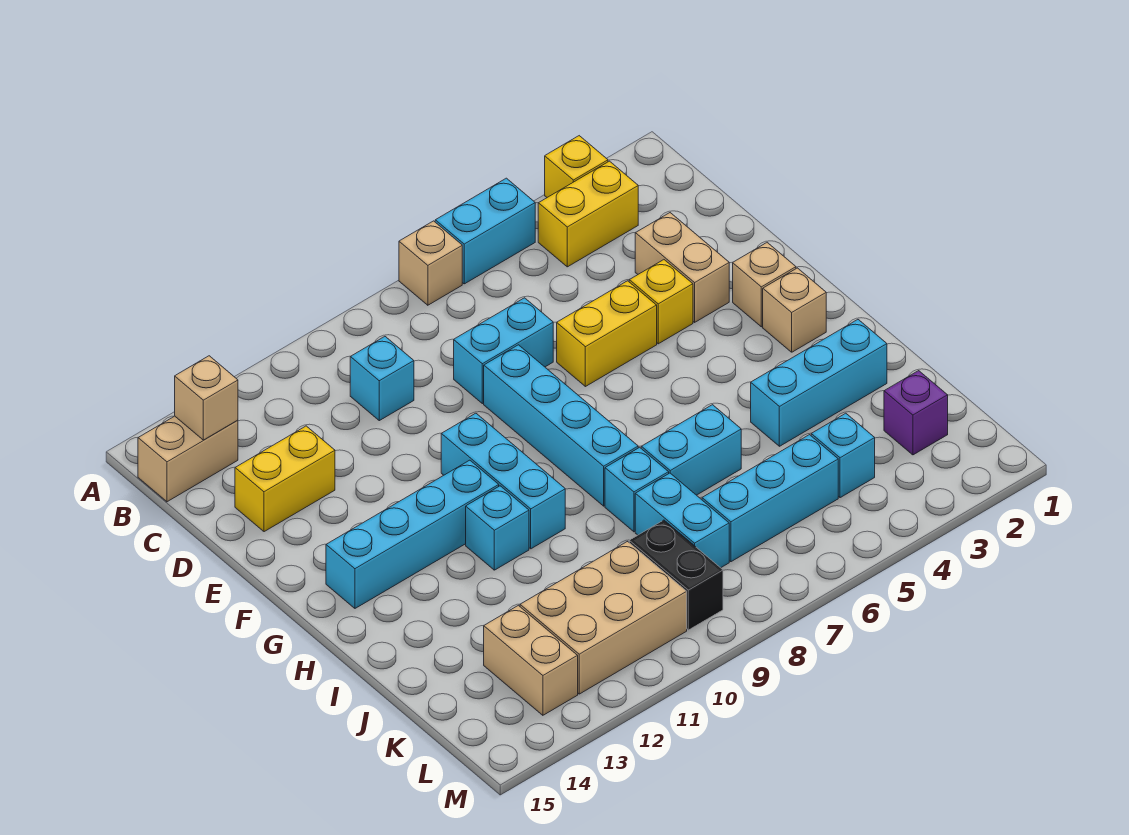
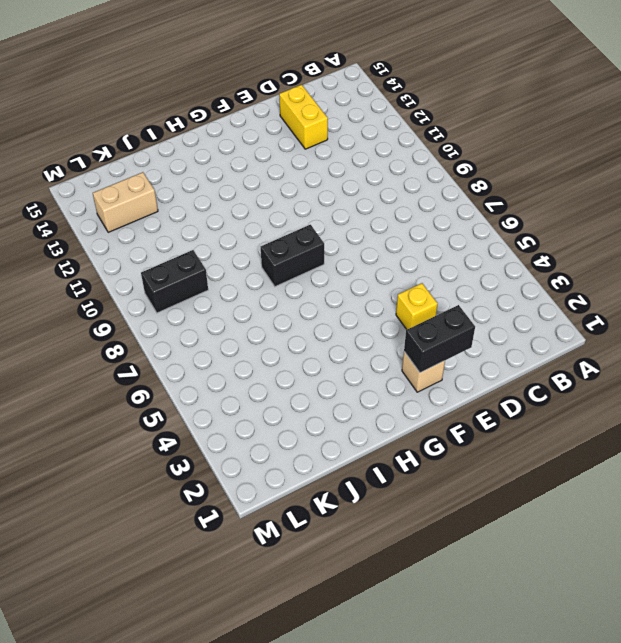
black 1x2 brick [404,305,475,373] -> none
black 1x2 brick [261,225,324,287] -> cyan 1x4 brick [484,345,638,506]
none -> yellow 1x1 brick [545,136,608,197]
none -> cyan 1x2 brick [435,178,535,284]
none -> tan 1x1 brick [399,221,462,305]

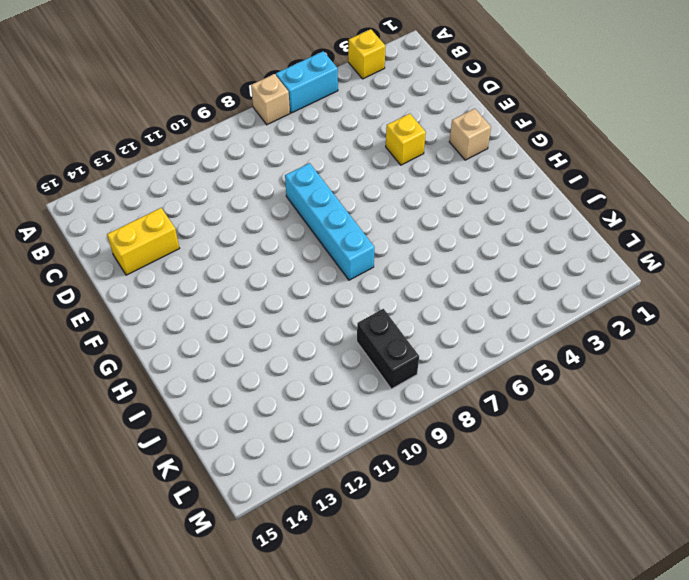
none -> yellow 1x2 brick [538,161,638,267]
none -> tan 1x2 brick [138,416,238,502]
none -> cyan 1x1 brick [350,337,414,421]

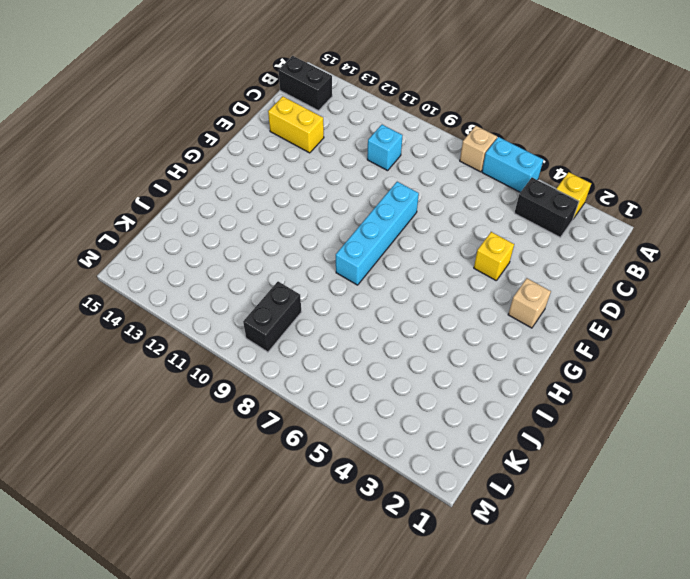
black 1x2 brick [515,178,579,237] -> yellow 1x2 brick [538,161,638,267]
black 1x2 brick [278,56,332,111] -> tan 1x2 brick [138,416,238,502]
none -> tan 1x2 brick [635,213,729,322]
none -> cyan 1x2 brick [454,298,553,404]
none -> yellow 1x2 brick [557,281,657,387]

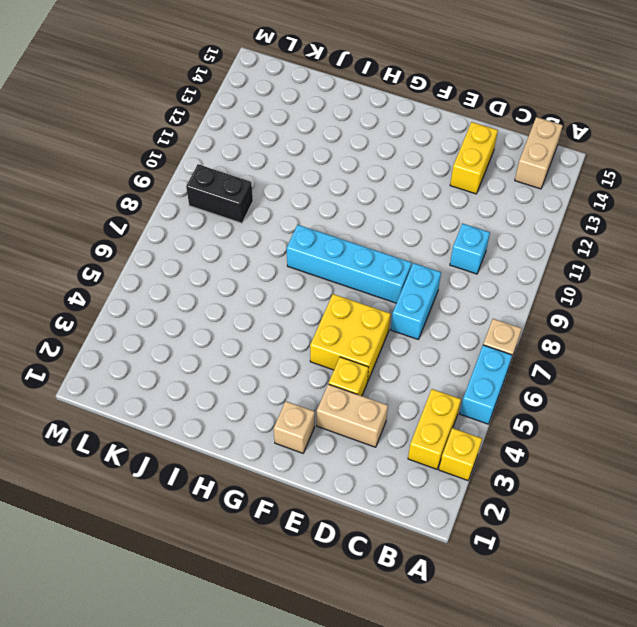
yellow 2x2 brick [310,294,390,382] -> yellow 1x2 brick [557,281,657,387]
none -> cyan 1x3 brick [441,413,565,549]
none -> tan 1x1 brick [763,268,826,352]
none -> cyan 1x4 brick [326,460,499,608]

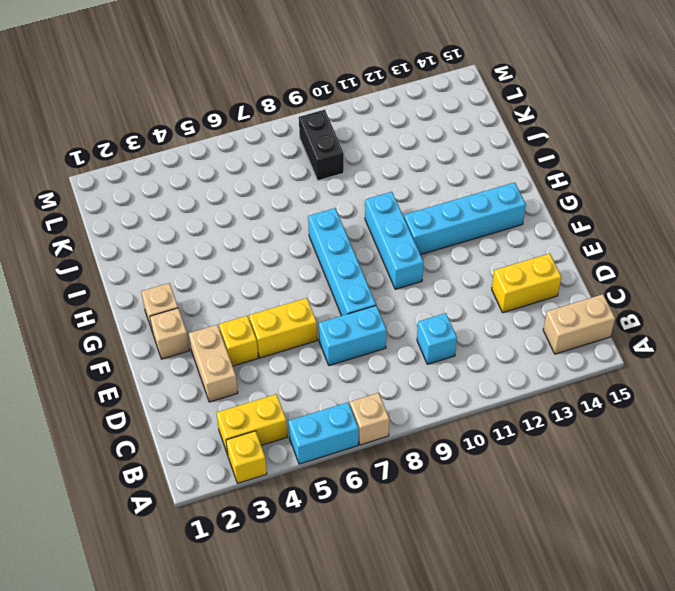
none -> cyan 1x1 brick [466,486,529,570]
none -> cyan 1x3 brick [751,320,887,446]
none -> cyan 1x2 brick [641,405,741,495]

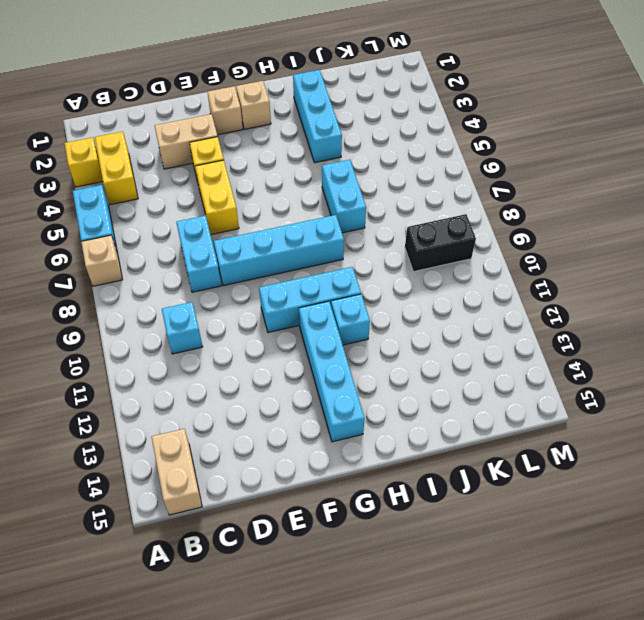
none -> yellow 1x2 brick [235,426,335,532]
none -> cyan 1x1 brick [605,447,669,532]
none -> cyan 1x2 brick [635,473,729,568]

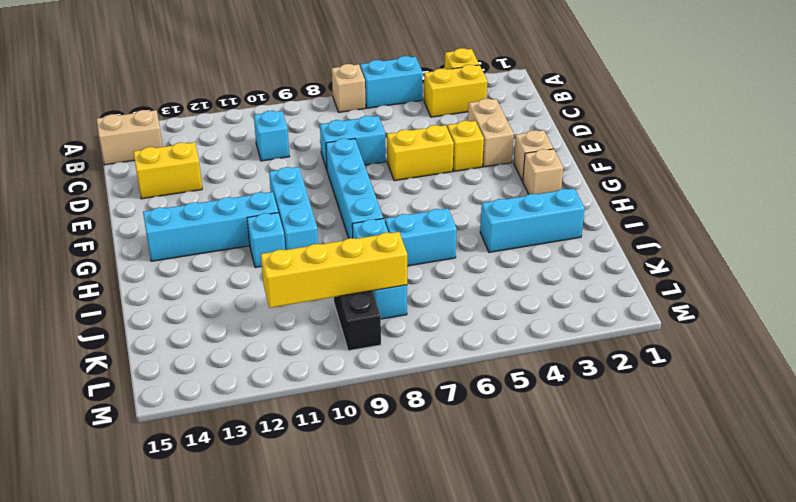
yellow 1x4 brick [261,232,407,308] -> none
none -> purple 1x1 brick [884,371,948,455]
none -> cyan 1x1 brick [811,413,875,498]
none -> cyan 1x3 brick [702,435,838,562]

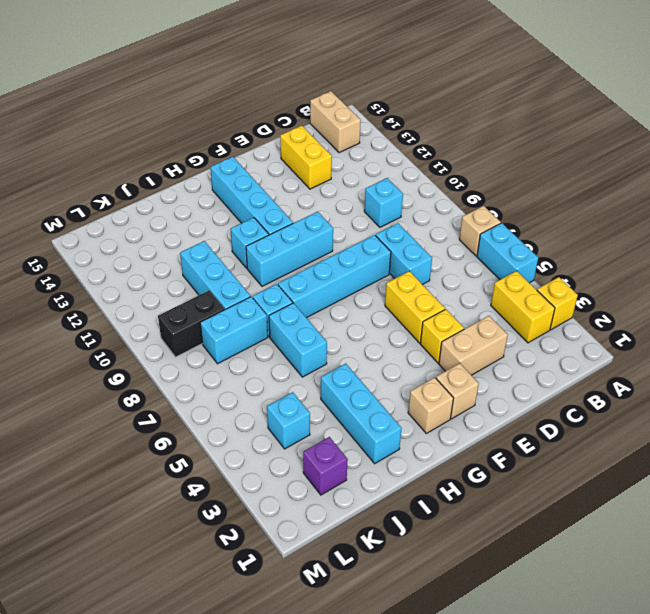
cyan 1x3 brick [180,241,251,309] -> cyan 1x3 brick moved to [702,435,838,562]
none -> tan 2x3 brick [520,542,687,694]
none -> tan 1x2 brick [484,605,578,715]
none -> tan 1x1 brick [175,356,238,440]

